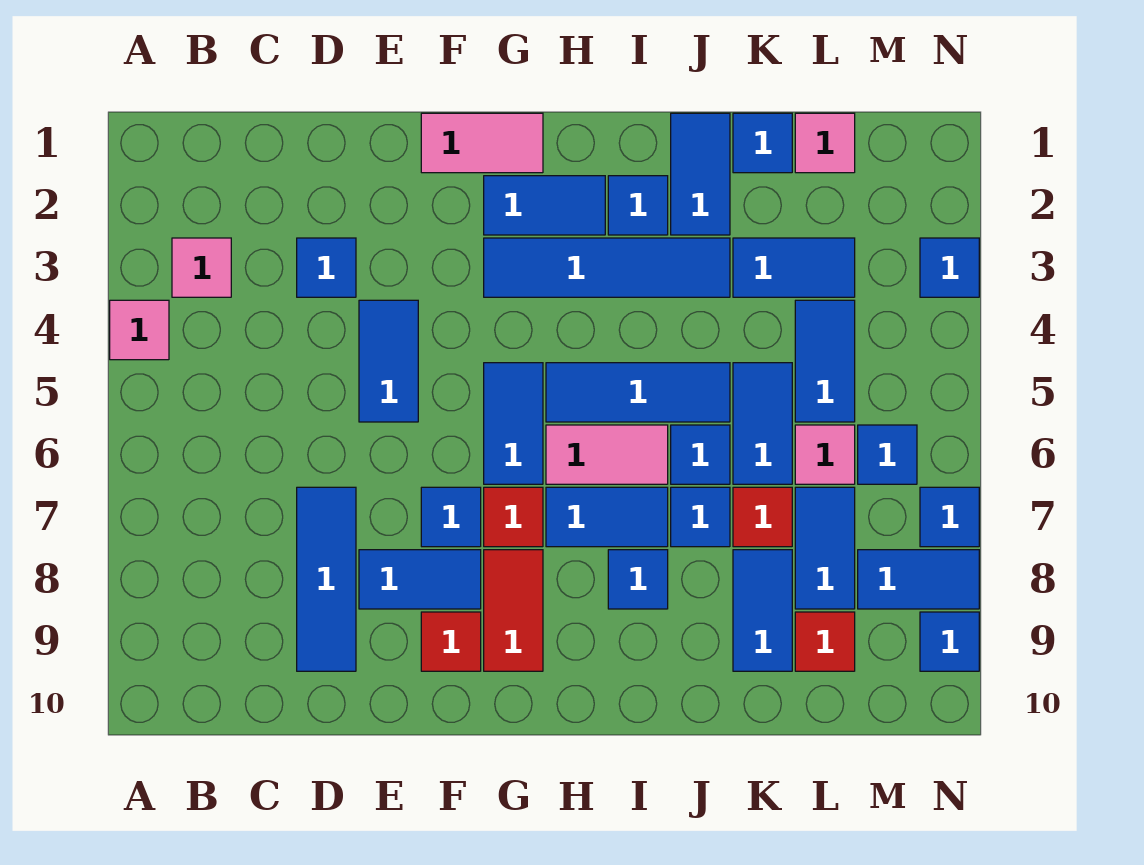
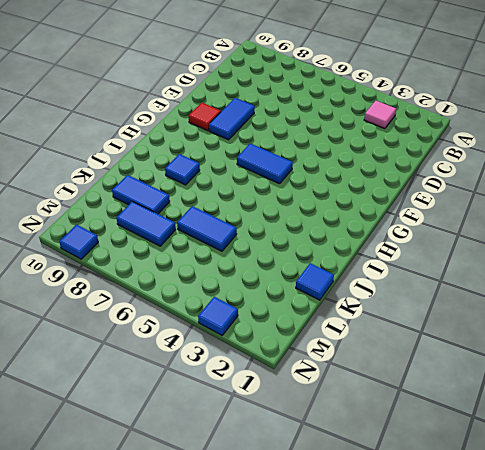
none -> pink 1x1 tile [110,300,169,360]
none -> blue 1x1 tile [297,238,356,297]
none -> blue 1x3 tile [297,487,356,671]
none -> blue 1x2 tile [359,300,418,422]

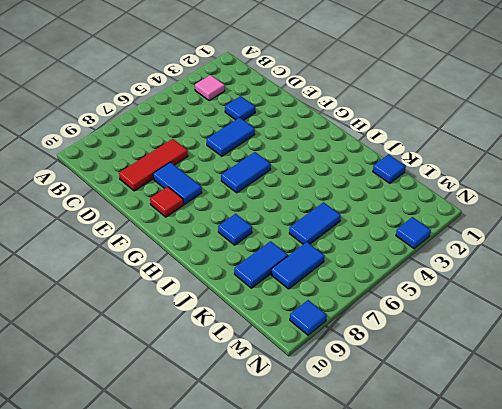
red 1x3 tile [119,139,188,191] -> blue 1x3 tile [297,487,356,671]
none -> pink 1x1 tile [110,300,169,360]
none -> pink 1x2 tile [421,113,543,173]
none -> blue 1x1 tile [421,487,481,547]
none -> blue 1x2 tile [484,176,605,235]

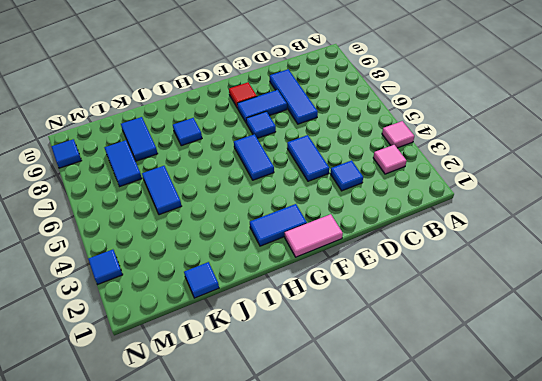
none -> blue 1x4 tile [484,238,730,297]
none -> red 1x1 tile [484,487,543,547]
none -> red 1x2 tile [484,550,543,671]
none -> blue 1x3 tile [546,363,730,422]

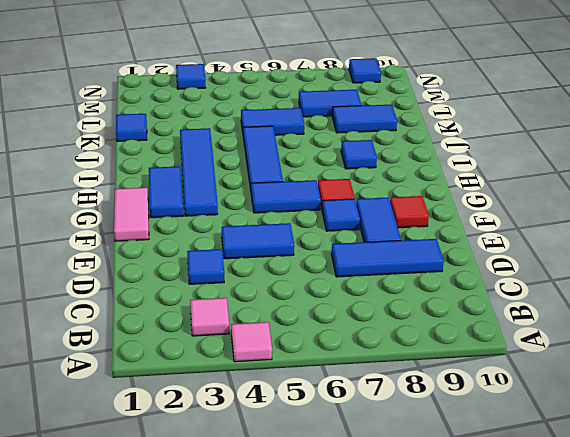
none -> red 1x2 tile [484,550,543,671]
none -> pink 1x2 tile [546,425,668,484]
none -> blue 1x2 tile [546,487,668,547]
none -> blue 1x1 tile [608,176,668,235]

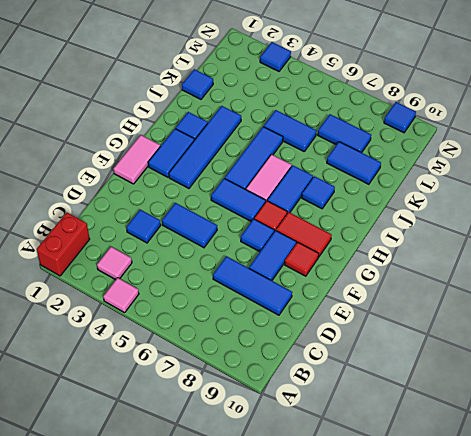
red 1x2 brick [37,213,90,276] -> none
none -> blue 1x2 tile [671,113,730,235]
none -> blue 1x1 tile [671,425,730,484]
none -> blue 1x1 tile [671,487,730,547]
none -> blue 1x2 tile [733,238,855,297]

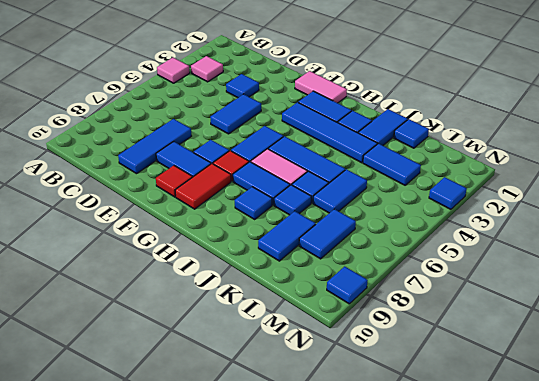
none -> red 1x1 tile [733,487,792,547]
none -> pink 1x1 tile [795,113,855,173]
none -> blue 1x2 tile [795,300,855,422]
none -> pink 1x1 tile [795,425,855,484]

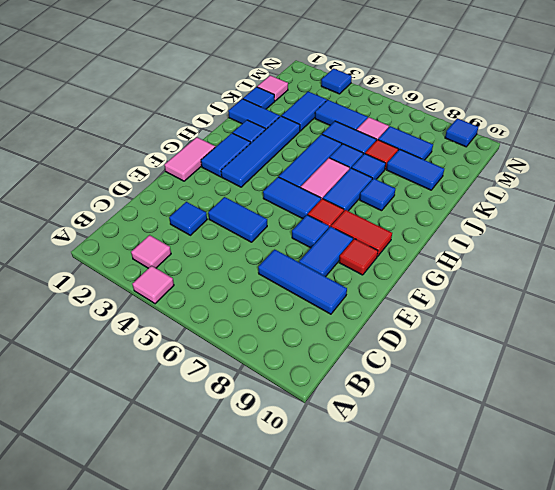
none -> red 1x1 tile [795,612,855,671]
none -> blue 1x1 tile [858,425,917,484]
none -> blue 1x2 tile [858,550,979,609]
none -> blue 1x1 tile [920,487,979,547]

